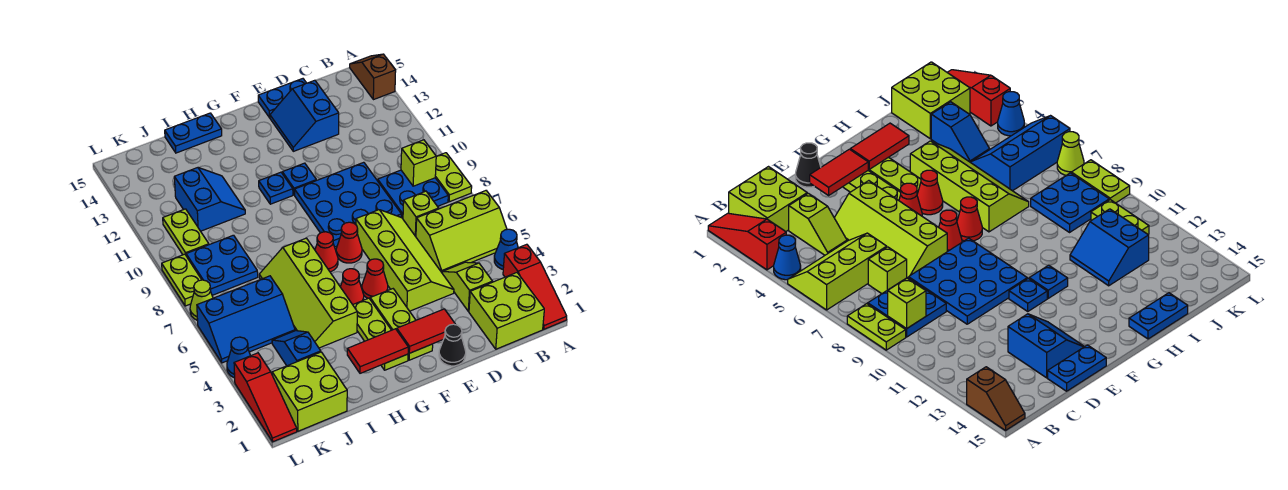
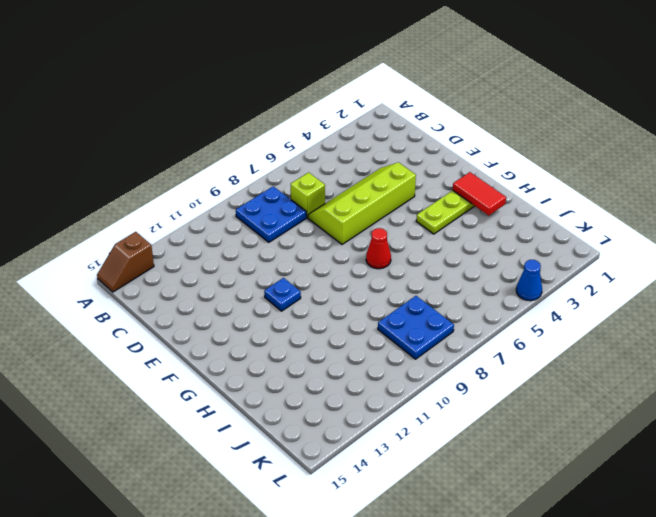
none -> red 1x3 slope [503,244,567,329]
none -> blue 1x1 cone [494,229,518,269]
none -> lime 2x3 slope [416,191,507,272]
none -> lime 1x2 plate [435,153,472,202]

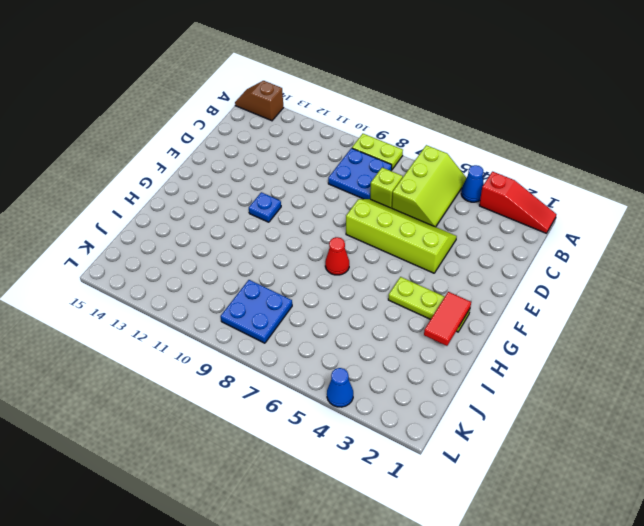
none -> lime 2x2 brick [469,273,544,349]
none -> lime 1x2 slope [442,262,492,311]
none -> blue 3x3 plate [295,162,401,247]
none -> blue 2x2 slope [270,80,339,151]

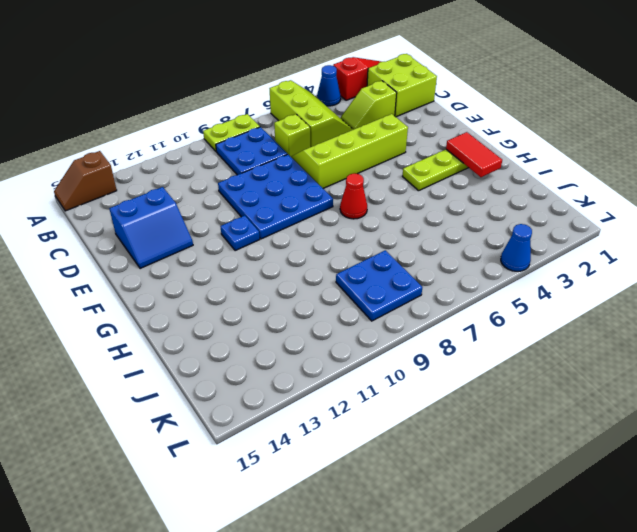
none -> blue 1x2 plate [258,79,306,118]
none -> black 1x1 cone [439,324,466,366]
none -> lime 1x3 plate [370,289,433,360]
none -> red 1x1 cone [362,259,388,299]

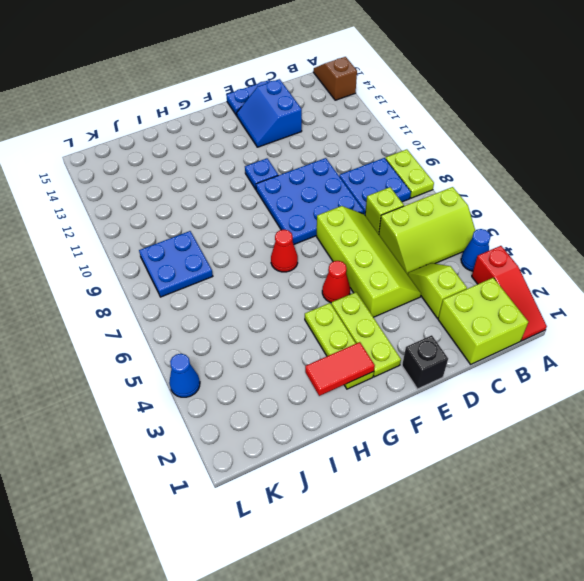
black 1x1 brick [402,335,448,389] -> black 1x1 cone [439,324,466,366]
none -> red 1x1 cone [336,222,362,263]
none -> red 1x1 cone [341,269,364,305]
none -> blue 1x1 plate [259,172,293,204]
none -> lime 2x4 slope [259,238,357,348]

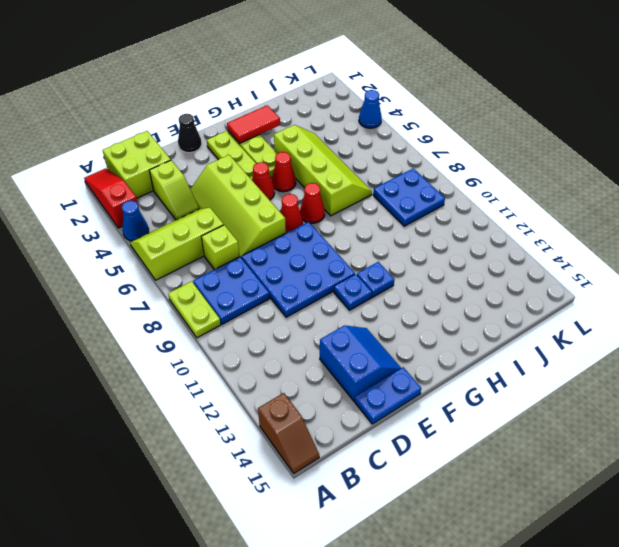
none -> blue 1x2 plate [165,113,222,153]
none -> blue 2x2 slope [174,168,245,231]
none -> lime 2x2 brick [272,352,347,431]
none -> blue 1x2 slope [272,331,321,366]

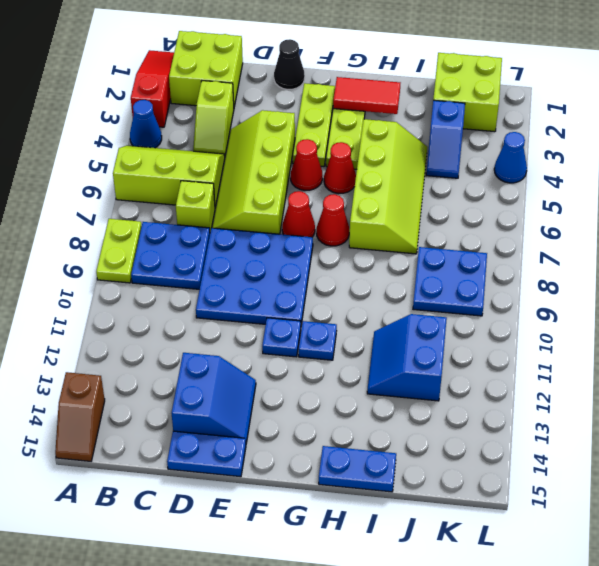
none -> blue 2x3 slope [197,276,295,363]
none -> lime 1x2 plate [163,209,209,255]
none -> red 1x3 slope [234,353,297,442]
none -> lime 1x1 cone [190,280,213,320]

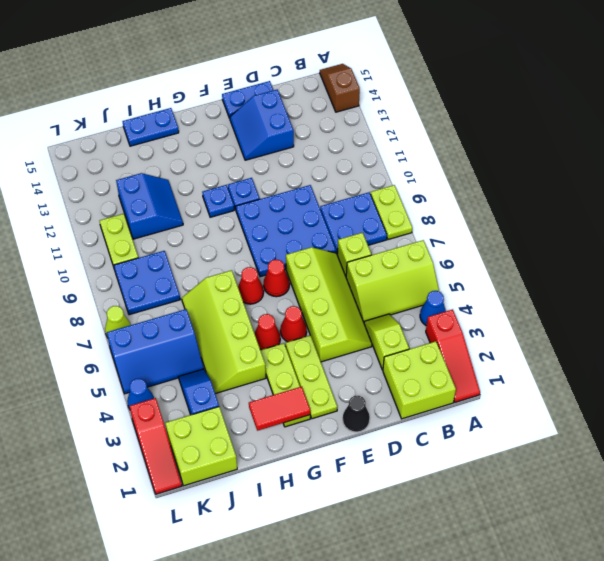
none -> lime 1x2 plate [162,254,202,306]
none -> lime 1x1 brick [401,140,436,186]
none -> red 1x2 tile [397,309,456,353]

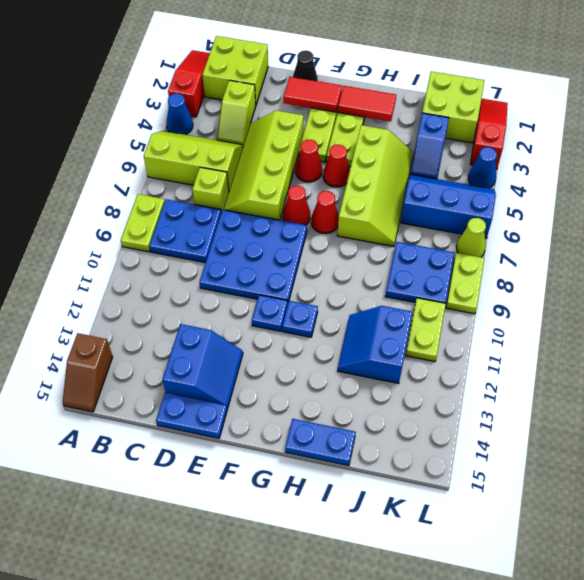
none -> lime 1x1 brick [401,140,436,186]

